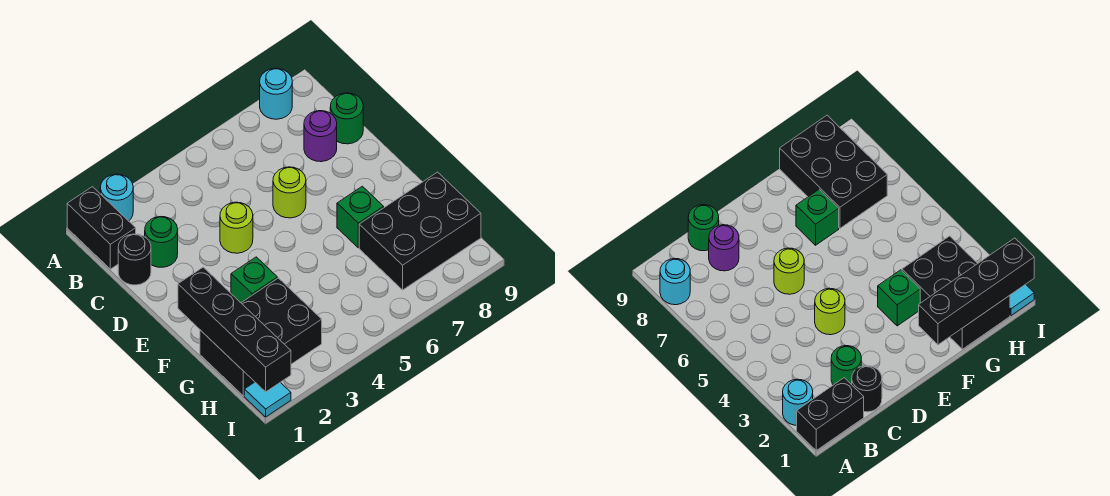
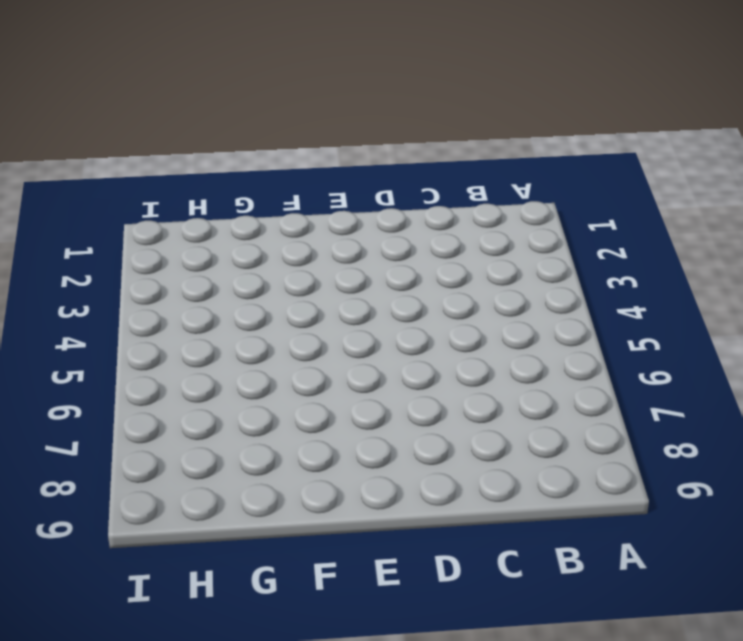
none -> black 1x2 brick [67,187,136,269]
none -> cyan 1x1 round brick [100,174,133,221]
none -> cyan 1x1 round brick [260,68,292,119]

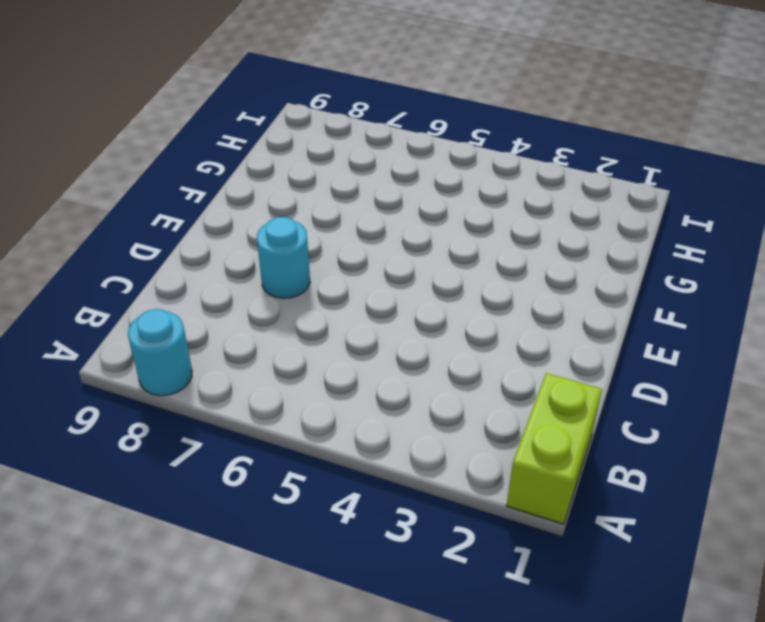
lime 1x2 brick [506,373,602,524] -> black 1x2 brick [67,187,136,269]
cyan 1x1 round brick [257,217,310,298] -> cyan 1x1 round brick moved to [100,174,133,221]
none -> black 1x1 round brick [118,234,151,285]
none -> green 1x1 round brick [145,217,178,267]
none -> purple 1x1 round brick [304,111,337,162]

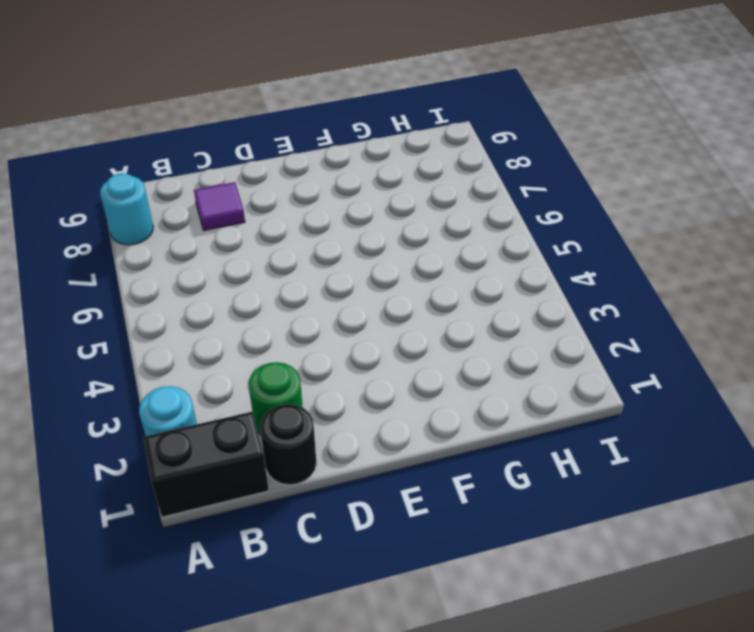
purple 1x1 tile [194,182,245,231] -> purple 1x1 round brick [304,111,337,162]
none -> green 1x1 round brick [330,93,363,144]
none -> lime 1x1 round brick [220,202,253,253]
none -> lime 1x1 round brick [273,167,306,218]

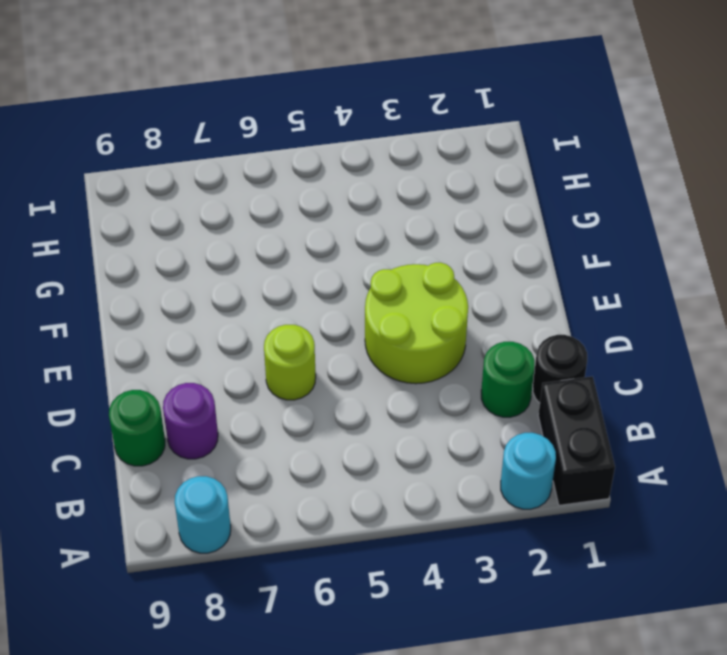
lime 2x2 round brick [365,263,468,384] -> lime 1x1 round brick [220,202,253,253]
none -> green 1x1 brick [231,257,277,303]
none -> green 1x1 brick [337,186,384,248]
none -> black 2x3 brick [200,278,322,396]

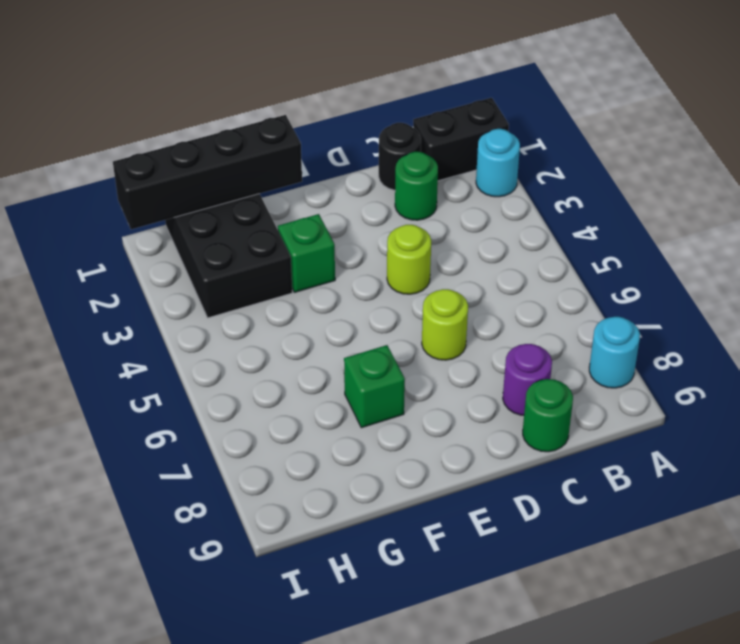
none -> black 2x3 brick [359,172,481,290]
none -> cyan 1x1 tile [244,382,291,417]

